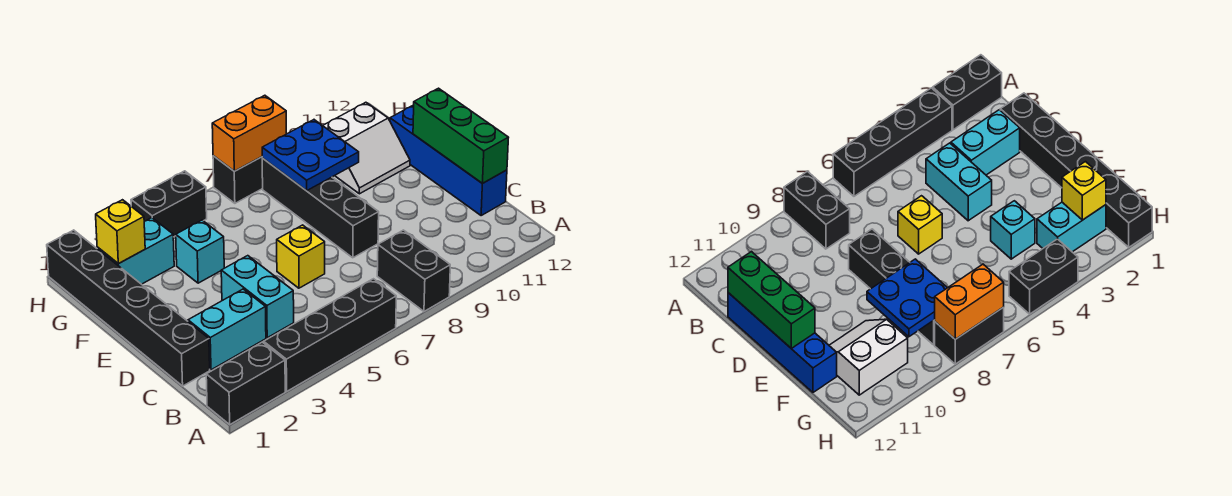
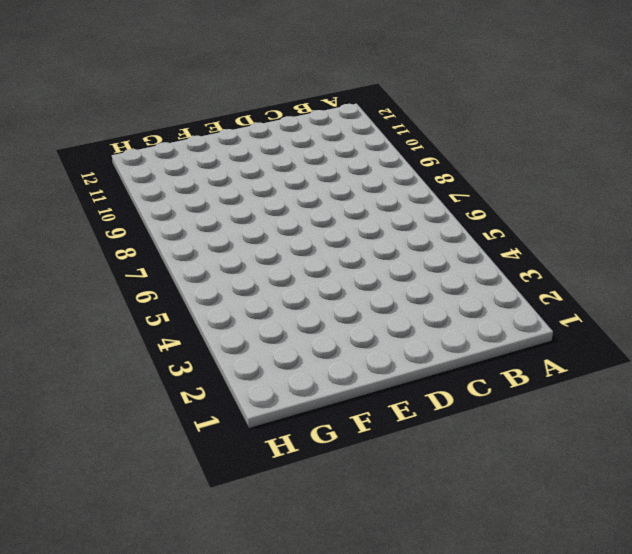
none -> black 1x2 brick [206,342,285,424]
none -> black 1x4 brick [264,279,396,391]
none -> black 1x2 brick [377,230,450,311]

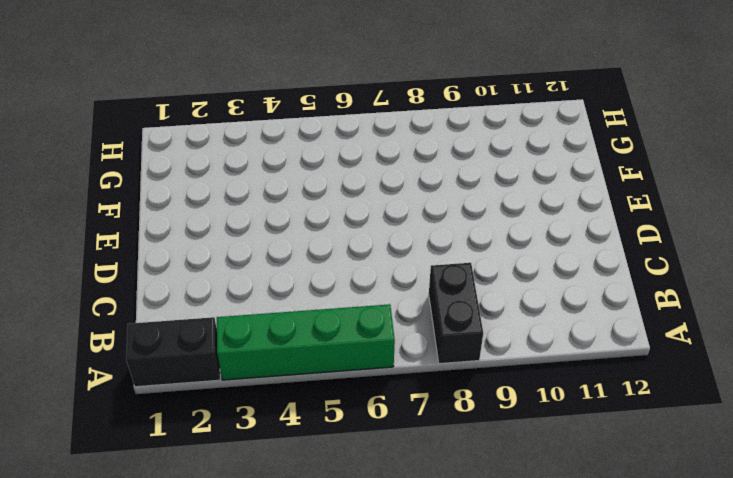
green 1x4 brick [217,304,395,380] -> black 1x4 brick [264,279,396,391]
none -> black 1x6 brick [47,230,210,386]
none -> cyan 1x2 brick [188,289,266,370]
none -> cyan 1x2 brick [221,256,294,338]

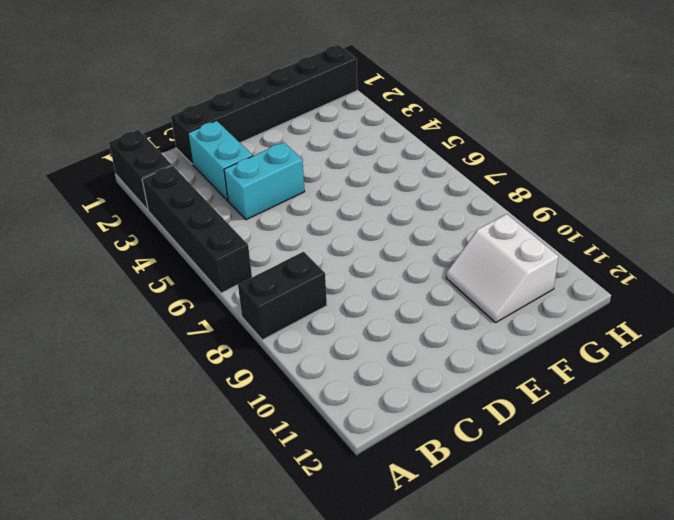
none -> blue 1x4 brick [390,105,507,215]
none -> yellow 1x1 brick [277,225,325,288]
none -> black 1x4 brick [262,158,379,258]

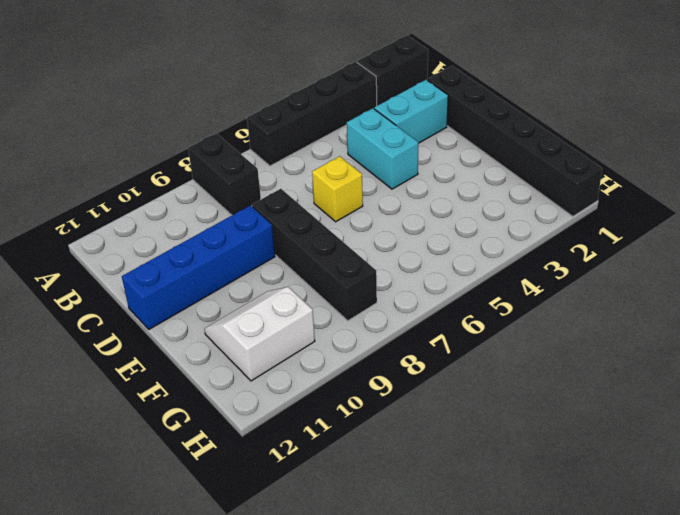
blue 1x4 brick [122,206,275,329] -> blue 1x4 brick turned to [390,105,507,215]
none -> cyan 1x1 brick [176,220,224,283]
none -> cyan 1x2 brick [97,218,174,284]
none -> black 1x2 brick [131,171,207,237]

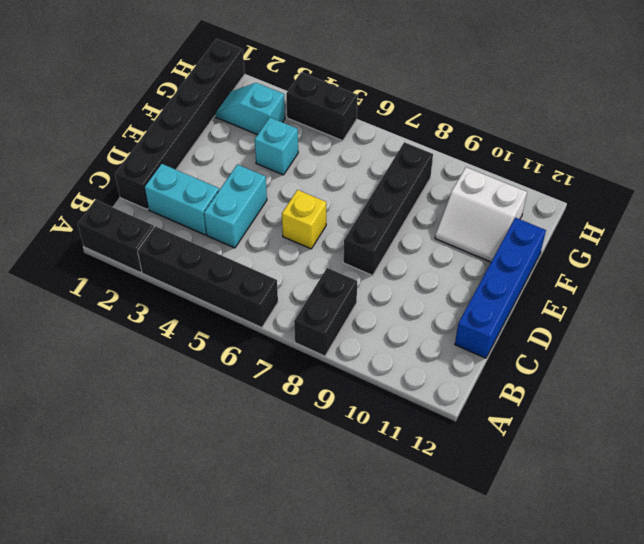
cyan 1x2 slope [215,83,285,135] -> cyan 1x2 brick [97,218,174,284]
none -> black 1x2 brick [213,156,263,203]
none -> green 1x3 brick [413,88,509,184]
none -> blue 2x2 plate [262,120,359,191]

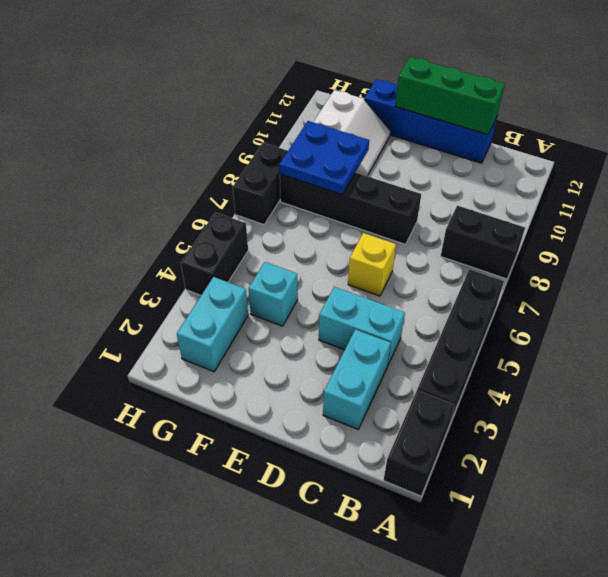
none -> black 1x6 brick [47,230,210,386]
none -> yellow 1x1 brick [96,200,145,264]
none -> orange 1x2 brick [212,95,286,171]

